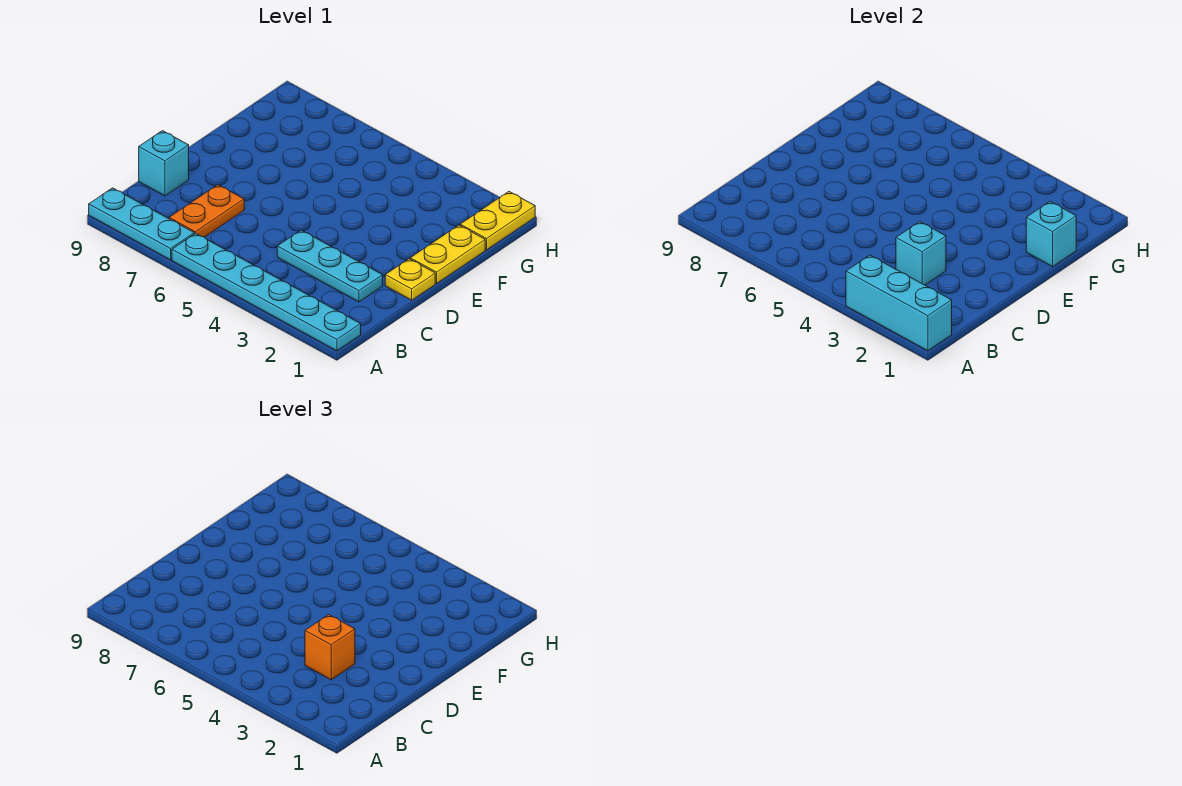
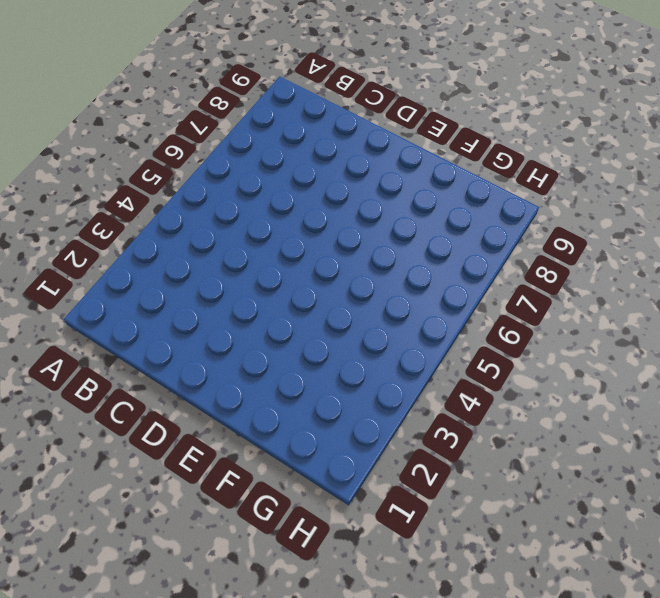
none -> cyan 1x6 plate [172,233,361,351]
none -> cyan 1x3 plate [89,188,194,260]
none -> orange 1x2 plate [169,185,244,237]

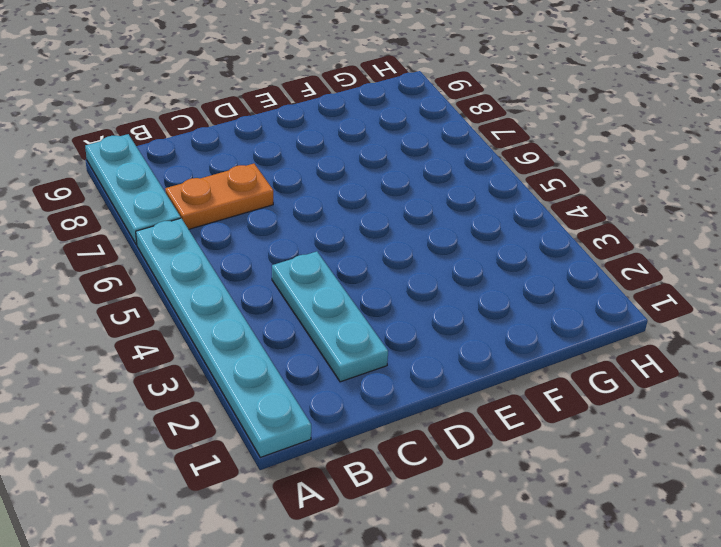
none -> cyan 1x1 brick [139,131,189,196]
none -> yellow 1x1 plate [385,259,435,300]
none -> yellow 1x2 plate [410,225,485,283]

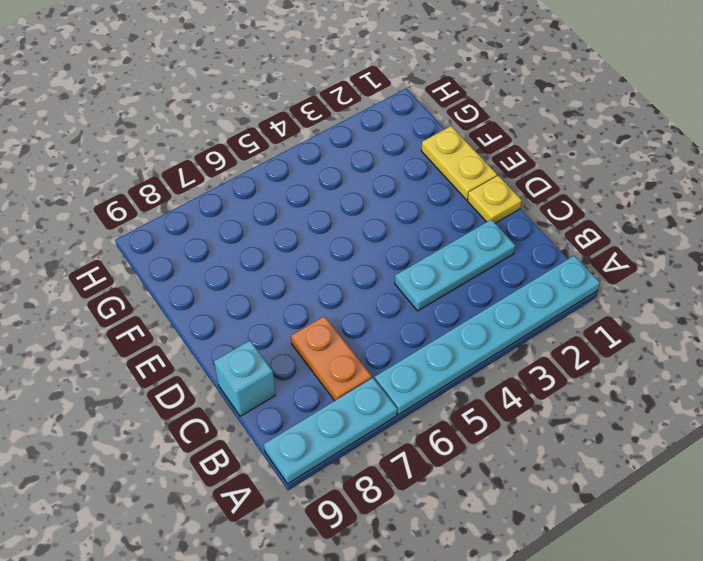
none -> yellow 1x2 plate [460,192,535,250]
none -> cyan 1x3 brick [846,255,952,351]
none -> cyan 1x1 brick [896,222,946,285]

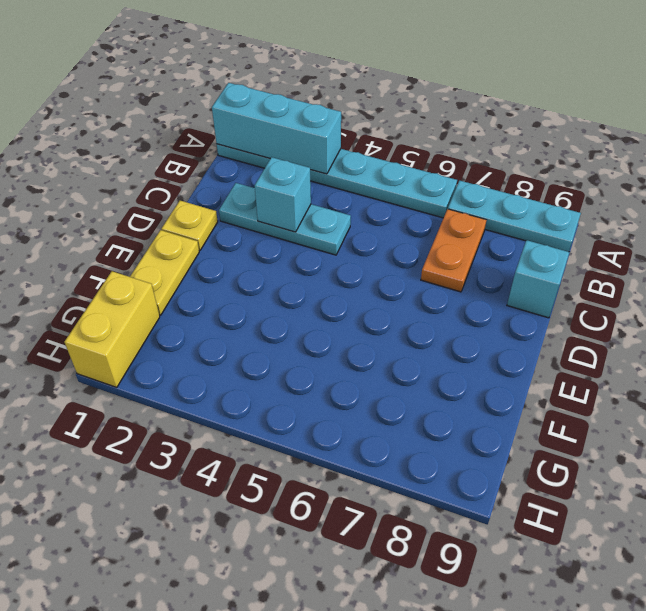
yellow 1x2 brick [64,271,160,387] -> yellow 1x2 plate [460,192,535,250]
none -> cyan 1x1 brick [1026,201,1076,267]
none -> orange 1x1 brick [305,615,355,680]

